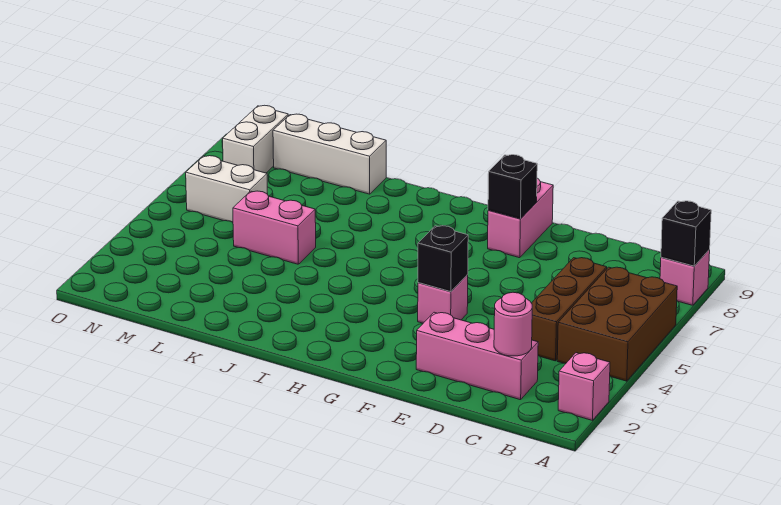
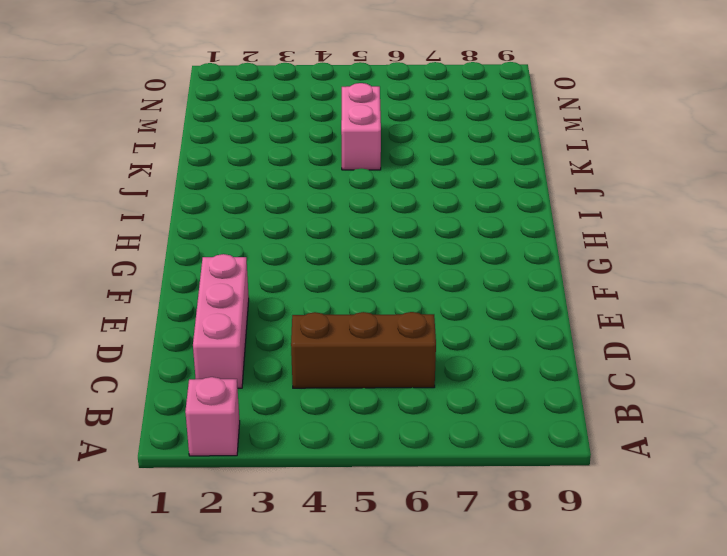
none -> brown 2x3 brick [557,267,677,381]
none -> pink 1x1 brick [660,250,710,305]
none -> pink 1x1 brick [418,274,468,323]

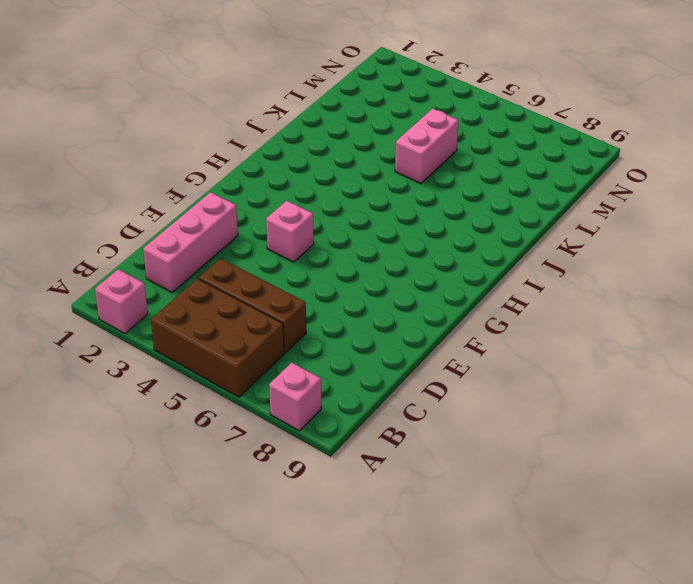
none -> pink 1x2 brick [488,178,553,258]
none -> white 1x3 brick [273,114,386,194]
none -> white 1x2 brick [186,156,268,222]

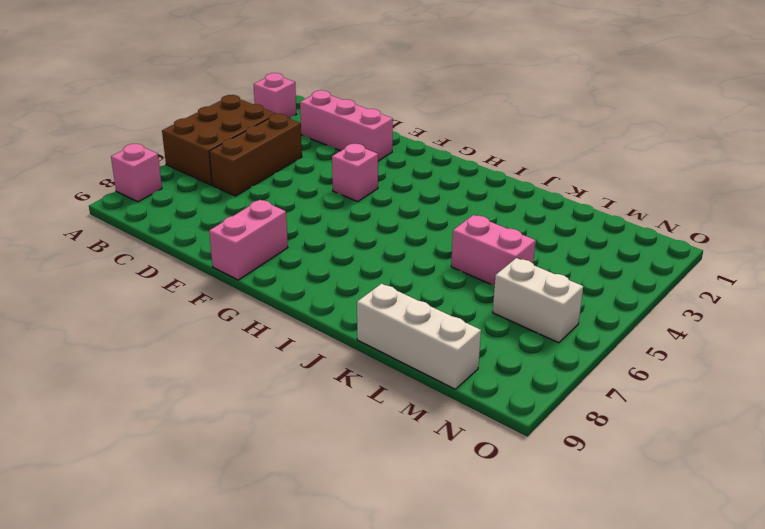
none -> white 1x2 brick [223,105,288,173]
none -> black 1x1 brick [661,201,711,266]
none -> pink 1x1 round brick [494,292,532,356]

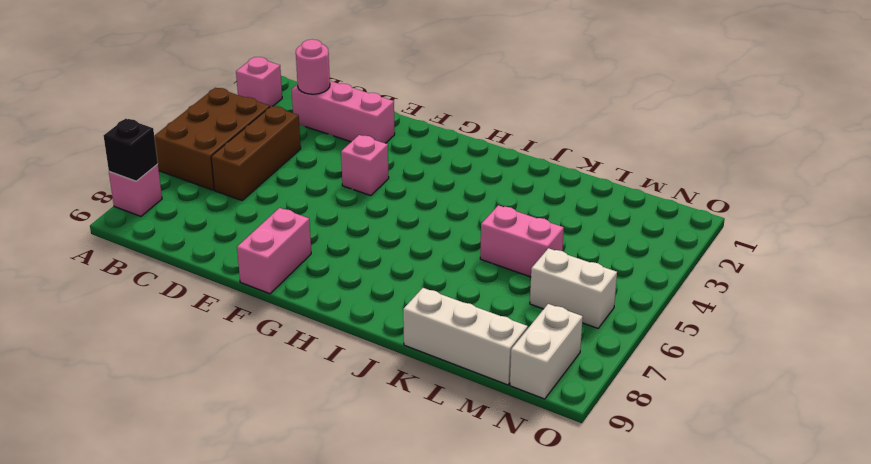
none -> black 1x1 brick [418,226,468,292]
none -> black 1x1 brick [488,155,537,219]

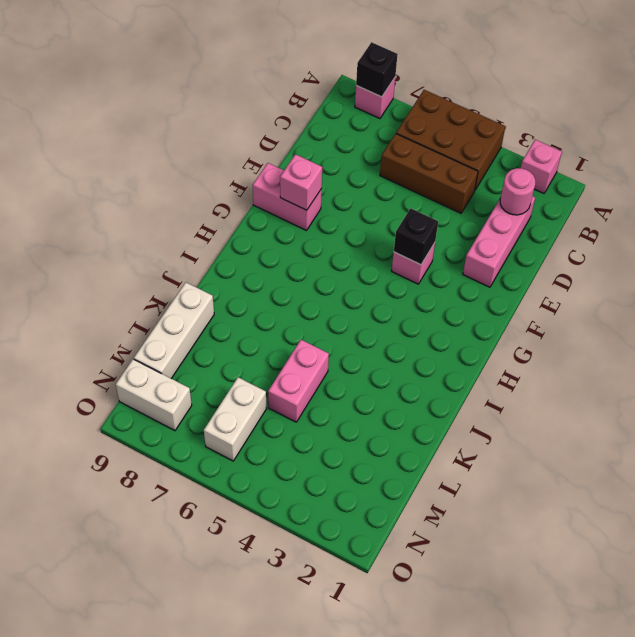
pink 1x1 brick [280,154,322,210] -> black 1x1 brick [488,155,537,219]

